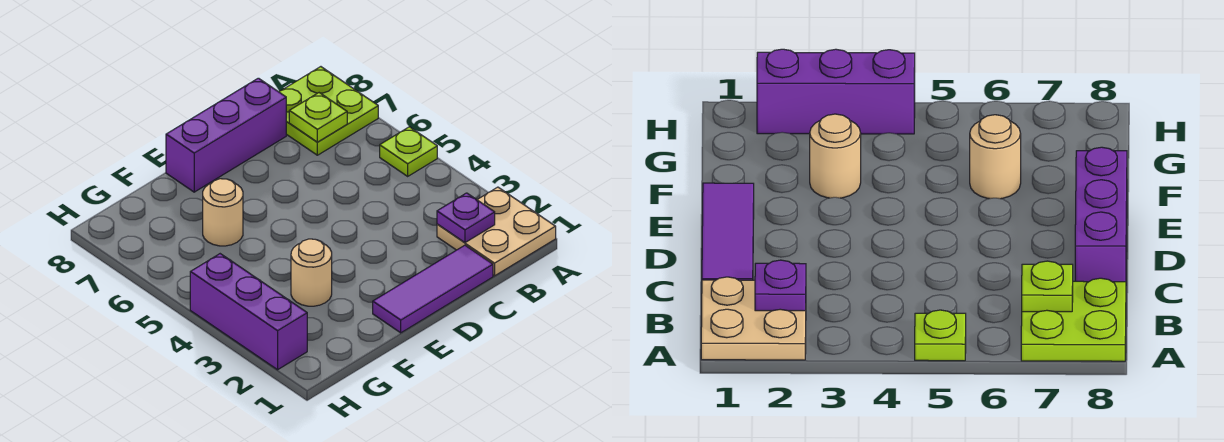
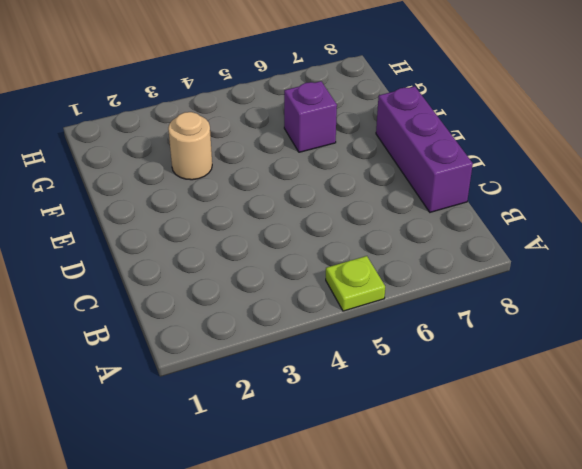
purple 1x1 brick [284,81,337,152] -> tan 1x1 round brick [203,179,243,246]
none -> tan 2x2 plate [437,187,556,276]
none -> lime 2x2 plate [279,67,378,155]

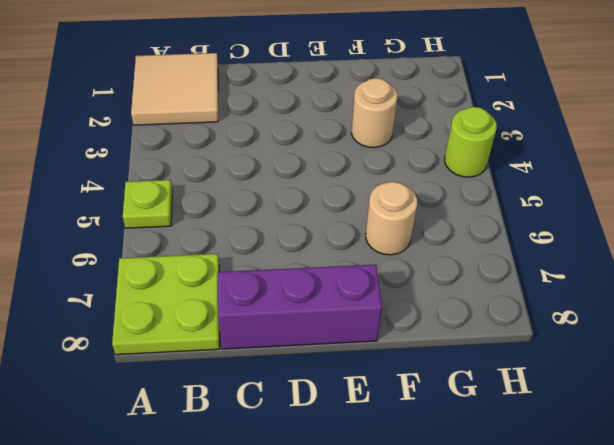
tan 2x2 tile [131,53,218,125] -> tan 2x2 plate [437,187,556,276]
lime 1x1 round brick [445,107,497,177] -> purple 1x3 brick [190,254,307,370]
none -> purple 1x3 tile [373,245,493,333]
none -> purple 1x1 plate [437,193,495,243]

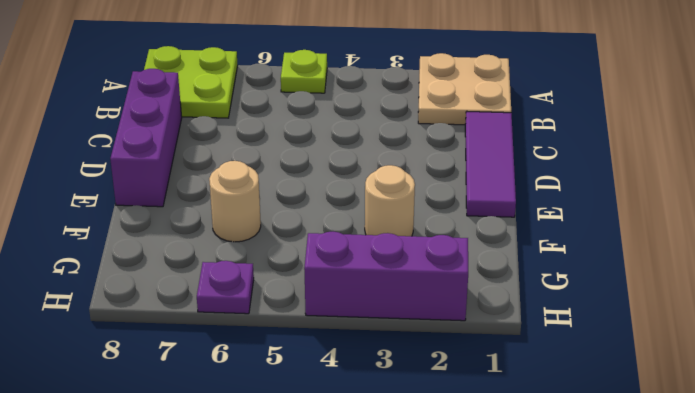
purple 1x1 plate [197,261,254,314] -> purple 1x1 plate moved to [437,193,495,243]
none -> lime 1x1 plate [289,93,347,142]

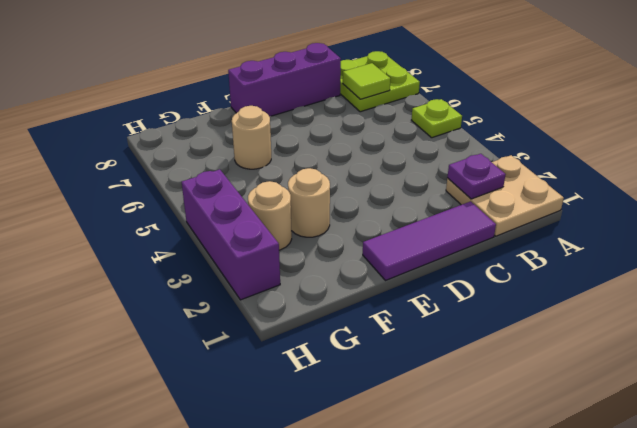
lime 1x1 tile [343,63,390,99] -> lime 1x1 plate [289,93,347,142]
tan 1x1 round brick [248,181,292,250] -> none

